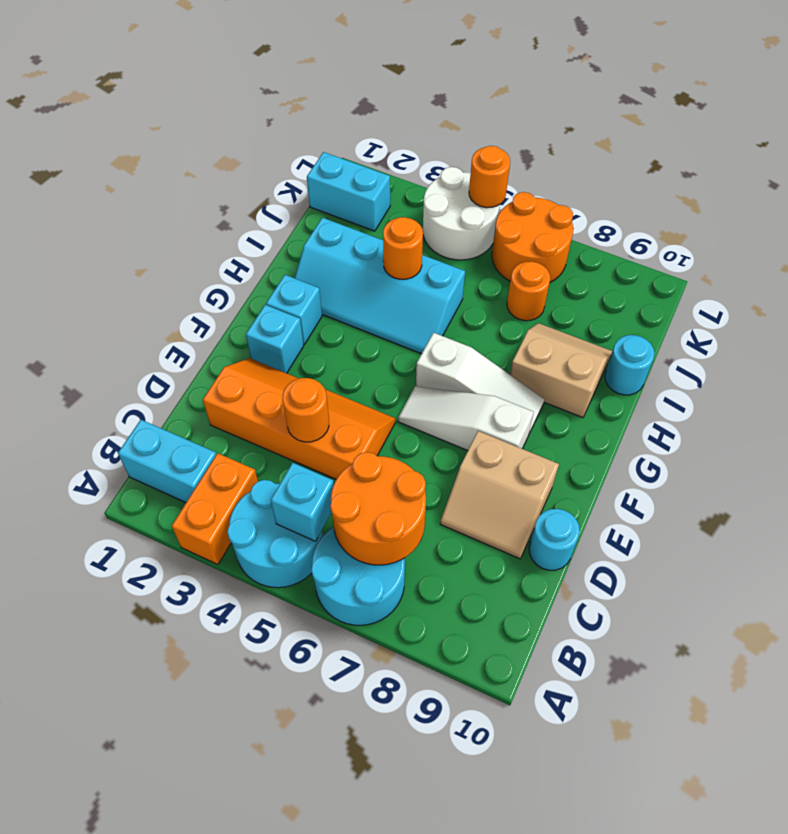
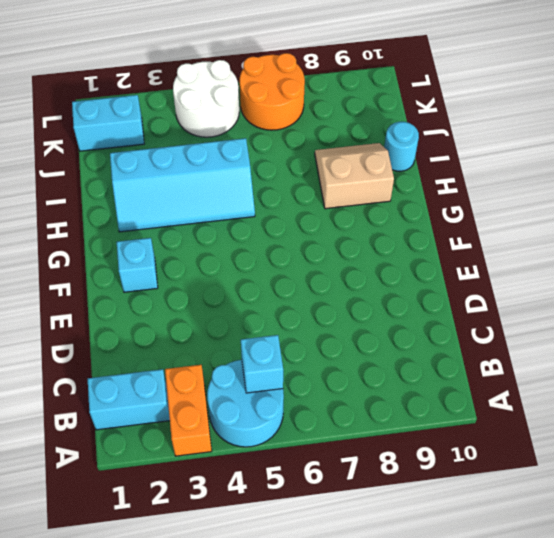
none -> cyan 2x2 round brick [311,527,405,625]
none -> orange 2x4 slope [203,358,395,479]
none -> tan 2x2 slope [440,431,559,559]

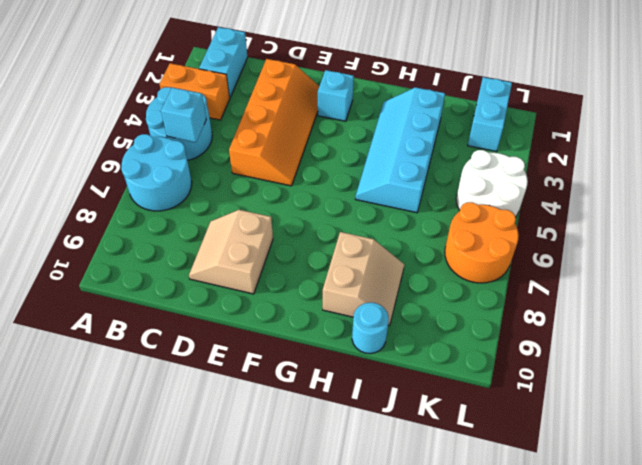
none -> cyan 1x1 round brick [529,509,580,570]
none -> white 1x3 slope [398,386,534,451]
none -> cyan 1x1 brick [266,275,322,344]

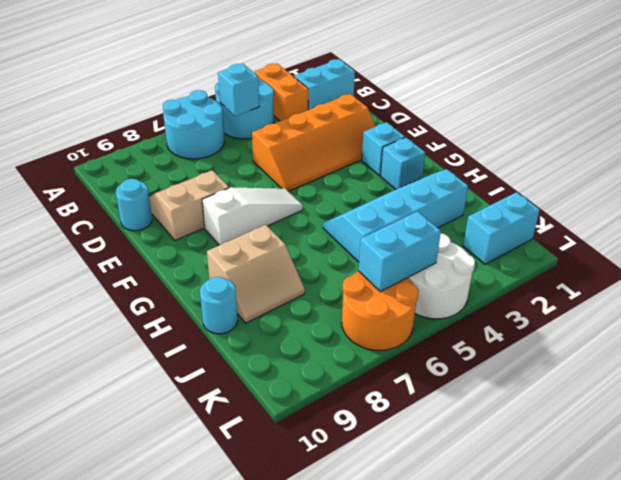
cyan 1x2 brick [359,211,441,292] -> none
none -> white 1x3 slope [416,333,544,433]
none -> orange 1x1 round brick [507,261,550,321]
none -> orange 2x2 round brick [330,452,426,565]

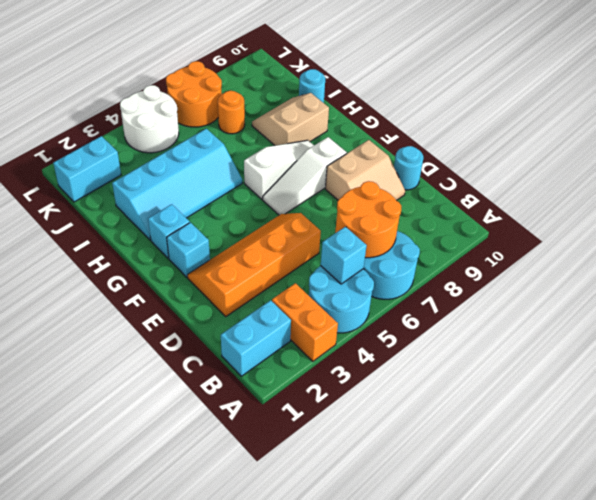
none -> orange 1x1 round brick [283,378,329,442]
none -> orange 1x1 round brick [383,217,423,279]
none -> orange 1x1 round brick [469,146,510,208]

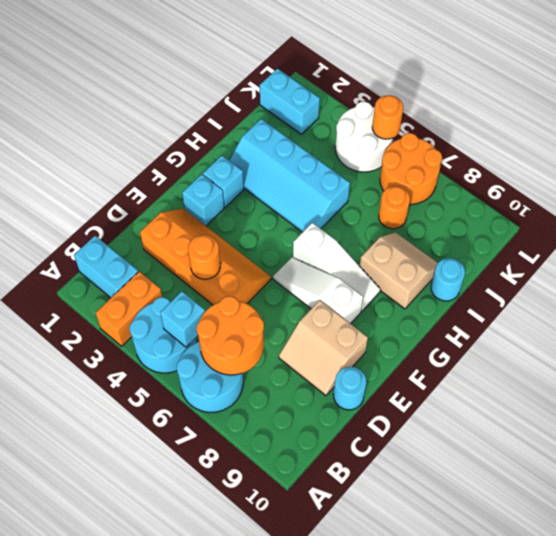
none -> orange 1x1 round brick [383,217,423,279]

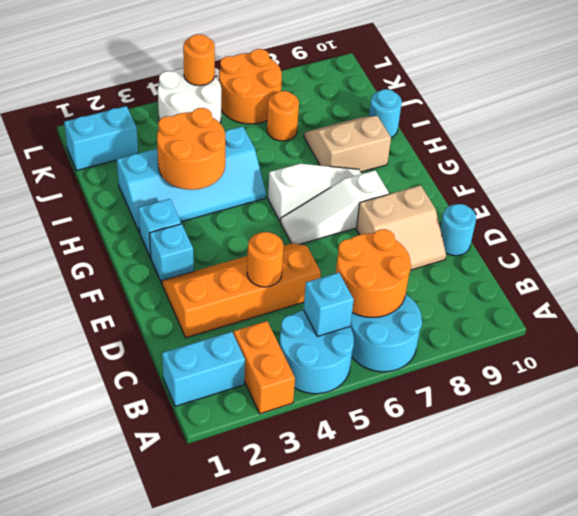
orange 2x2 round brick [157,108,225,190] -> orange 1x1 round brick [383,217,423,279]

